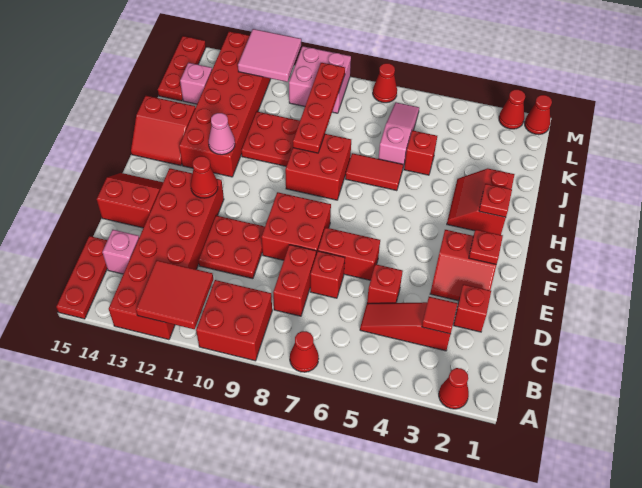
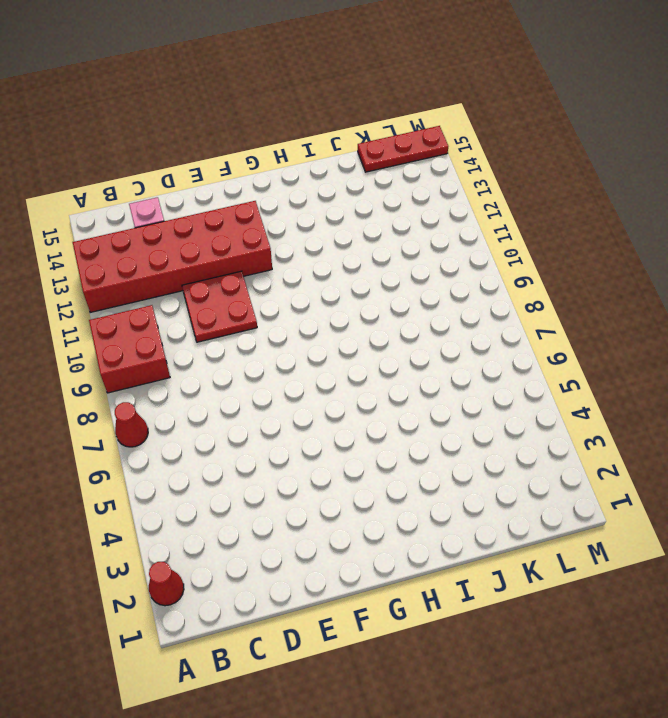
none -> red 1x3 plate [56,236,107,319]
none -> red 1x3 slope [360,302,451,351]
none -> red 1x2 brick [273,245,316,316]
none -> red 1x1 brick [454,284,491,332]

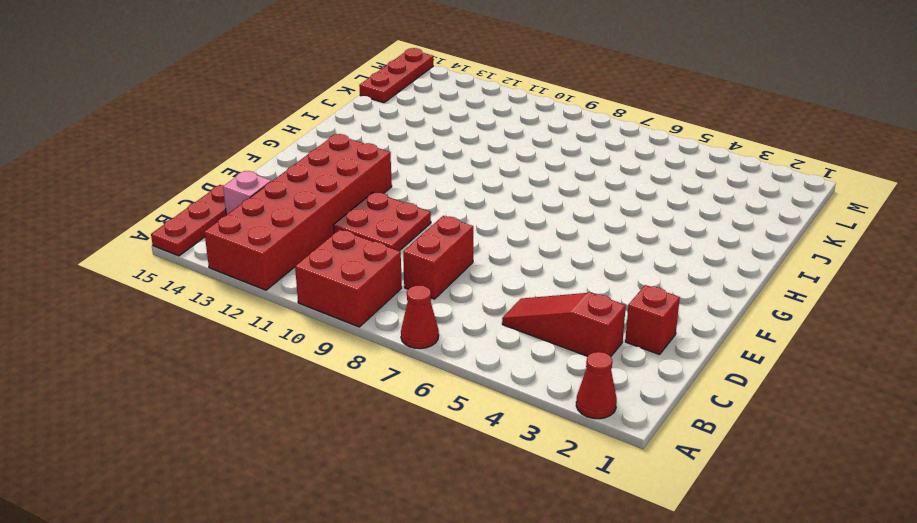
none -> red 1x1 brick [367,264,403,303]
none -> red 1x1 brick [310,251,345,298]
none -> red 2x2 slope [430,230,496,301]
none -> red 1x2 brick [318,227,380,280]

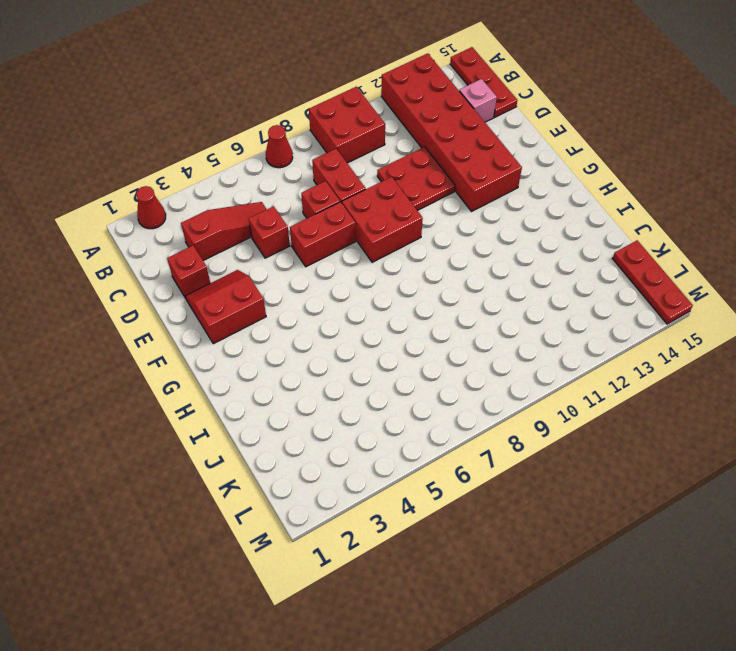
none -> red 2x2 slope [97,173,163,228]
none -> red 2x2 slope [447,169,515,235]
none -> red 2x2 brick [285,134,351,200]
none -> red 2x6 brick [179,31,271,177]

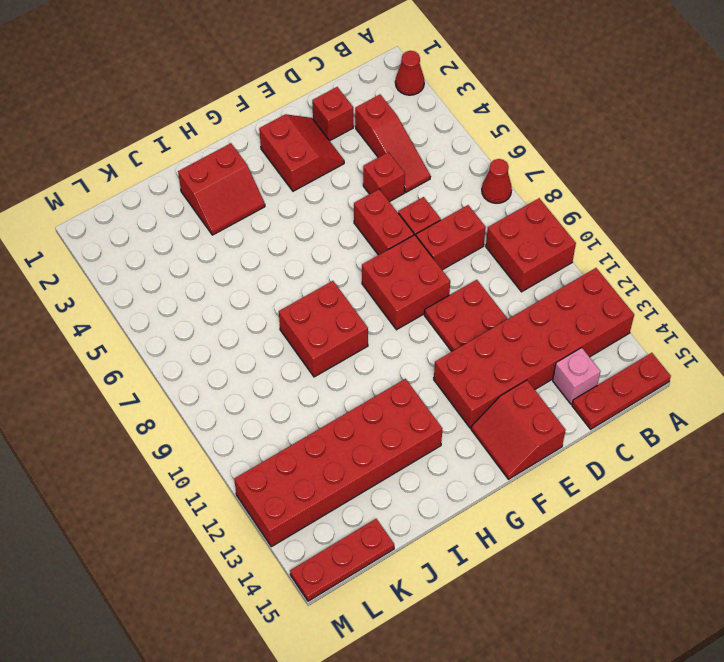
none -> red 2x2 slope [131,96,195,166]
none -> red 1x2 tile [345,153,403,191]
none -> red 2x2 plate [241,112,300,166]
none -> red 1x1 brick [404,130,437,175]

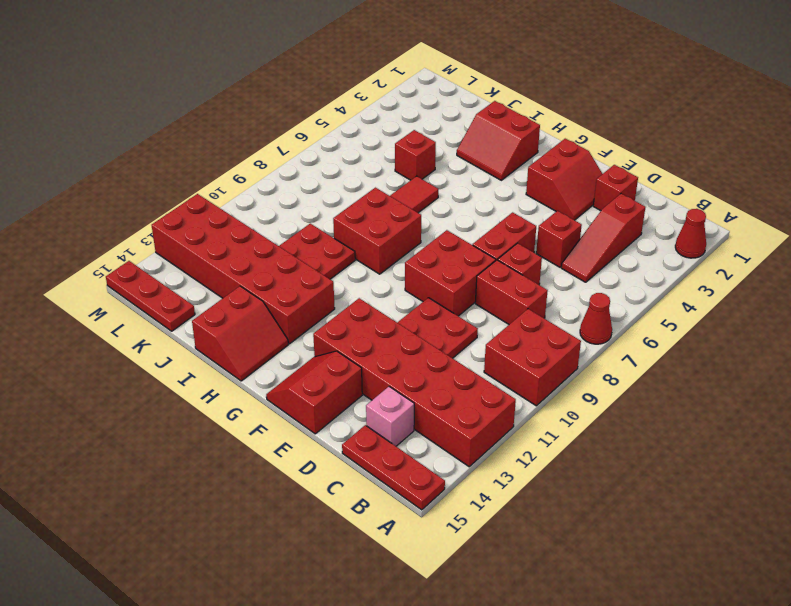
none -> pink 1x3 slope [378,102,419,167]
none -> pink 1x1 brick [180,63,212,104]
none -> pink 2x2 brick [289,46,351,113]
none -> red 1x1 cone [525,95,552,135]

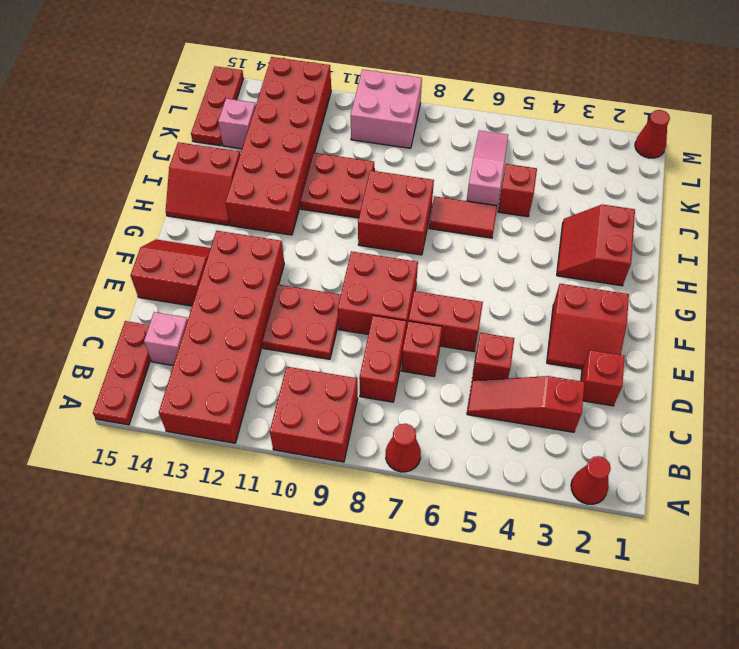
none -> red 1x1 cone [499,90,525,129]
none -> red 1x1 cone [373,63,397,103]
none -> red 2x2 tile [136,260,213,329]
none -> red 1x1 tile [422,297,458,334]

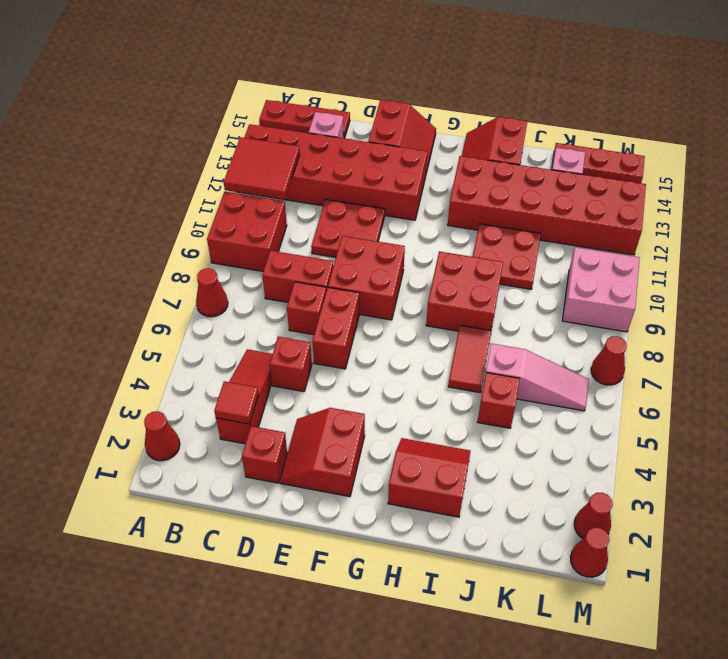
none -> red 1x1 plate [469,229,503,264]
none -> red 1x1 cone [191,156,218,198]
none -> red 1x1 plate [479,184,512,217]
none -> pink 1x1 cone [208,113,235,155]

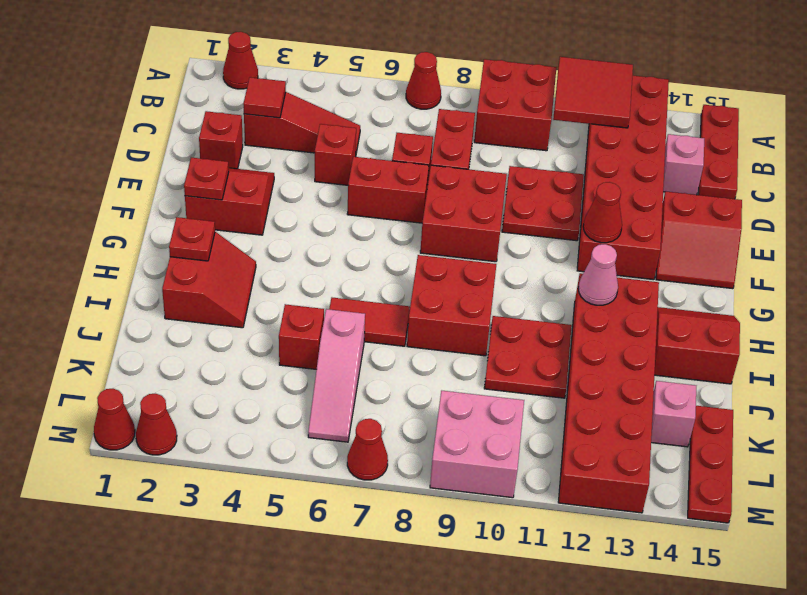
none -> red 1x4 plate [293,63,345,153]
none -> pink 2x2 tile [238,29,301,82]

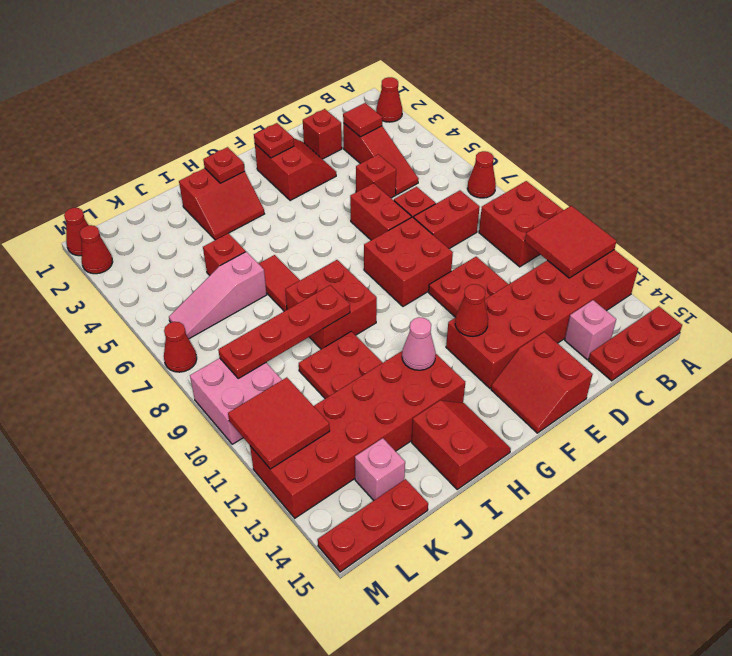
red 2x2 tile [228,377,330,469] -> pink 2x2 tile [238,29,301,82]

